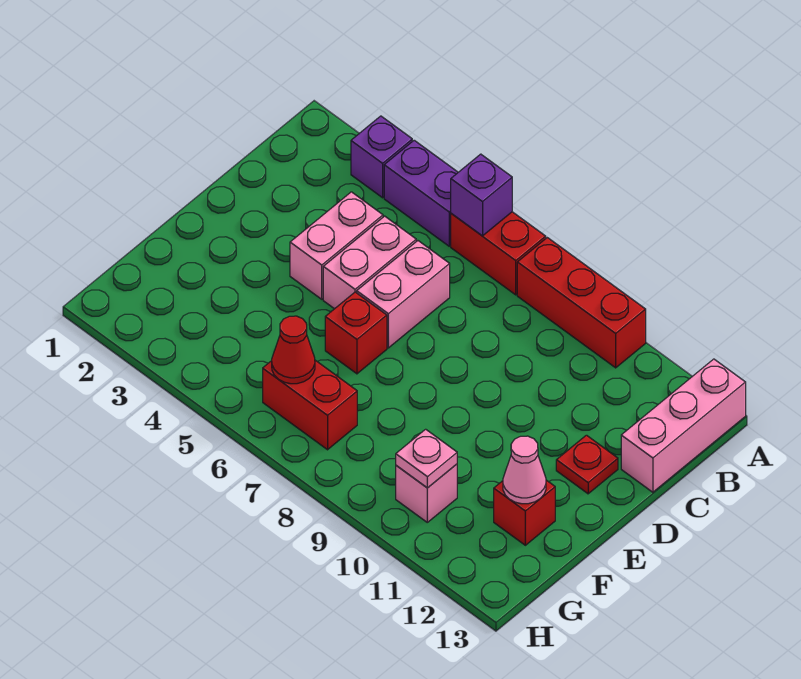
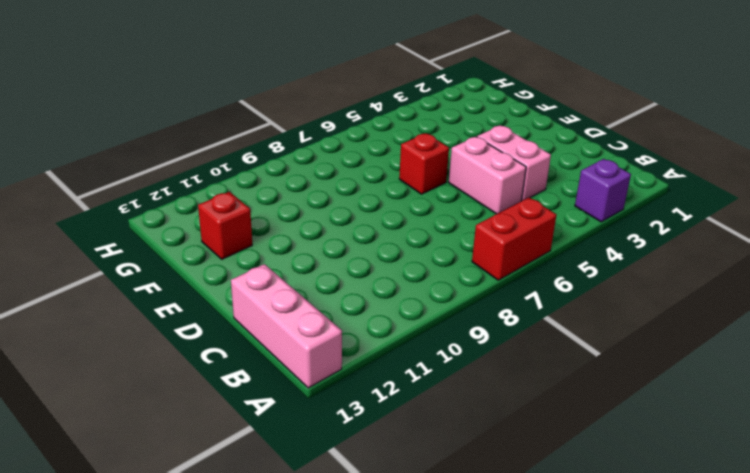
none -> purple 1x2 brick [384,140,458,246]
none -> red 1x3 brick [517,238,646,368]
none -> pink 1x2 brick [357,241,450,348]

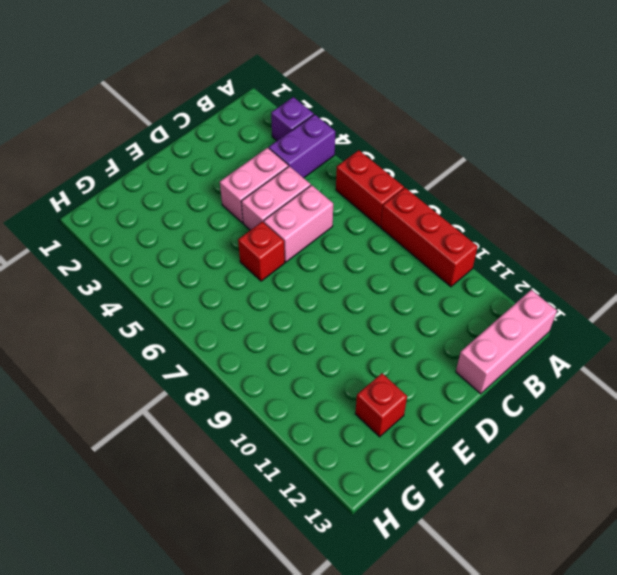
purple 1x2 brick [269,114,335,178] -> purple 1x2 brick turned to [384,140,458,246]
none -> red 1x1 plate [556,435,618,494]
none -> red 1x2 brick [263,360,357,450]
none -> pink 1x1 brick [396,464,457,522]

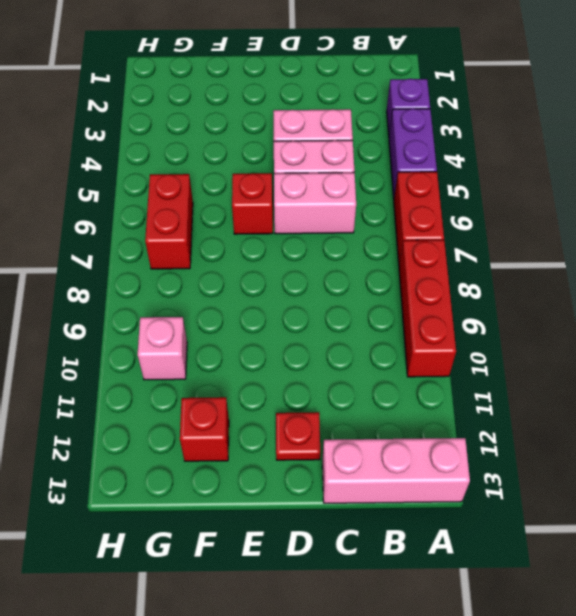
none -> purple 1x1 brick [451,154,512,236]
none -> pink 1x1 cone [503,436,546,504]
none -> red 1x1 cone [272,316,315,384]

